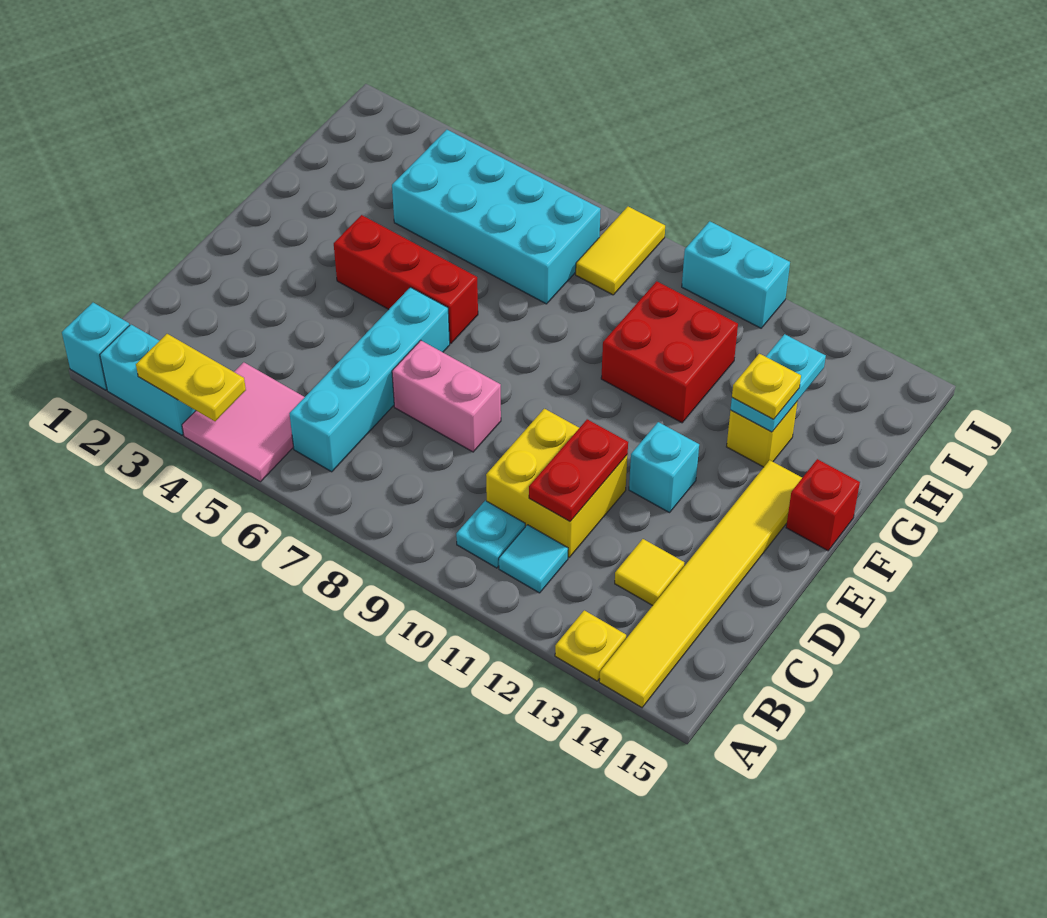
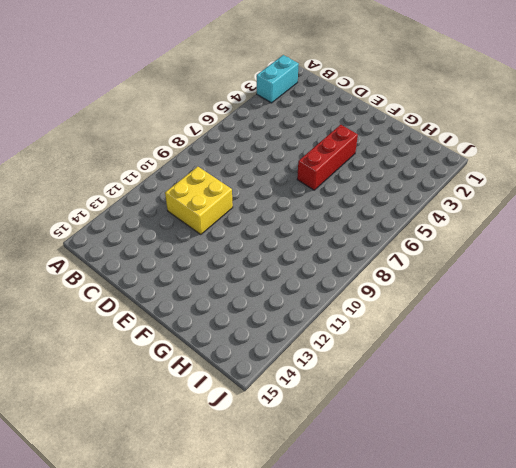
none -> cyan 1x1 brick [62,303,130,390]
none -> pink 2x2 tile [182,362,305,482]
none -> yellow 1x1 plate [555,610,626,681]

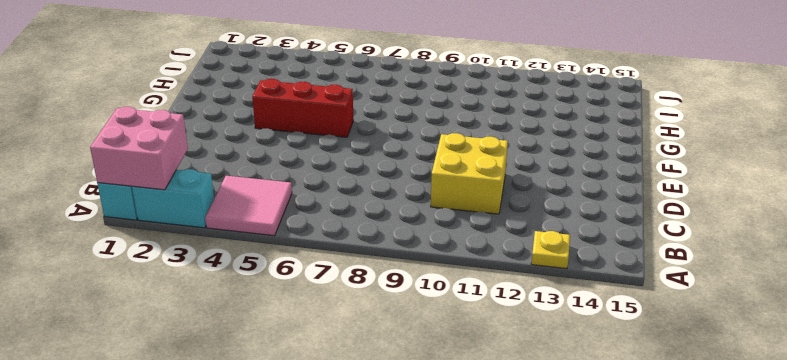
pink 2x2 brick [90,107,188,190] -> none
none -> yellow 1x6 tile [599,460,802,708]
none -> cyan 1x4 brick [289,287,450,472]
none -> cyan 1x1 plate [456,501,525,568]

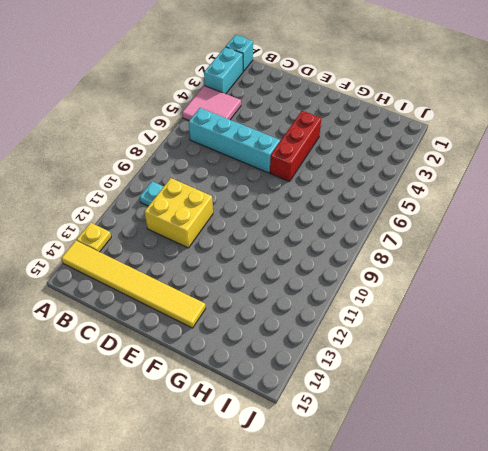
none -> cyan 1x1 tile [499,525,568,593]
none -> yellow 1x1 tile [615,539,684,606]
none -> pink 1x2 brick [392,340,501,452]

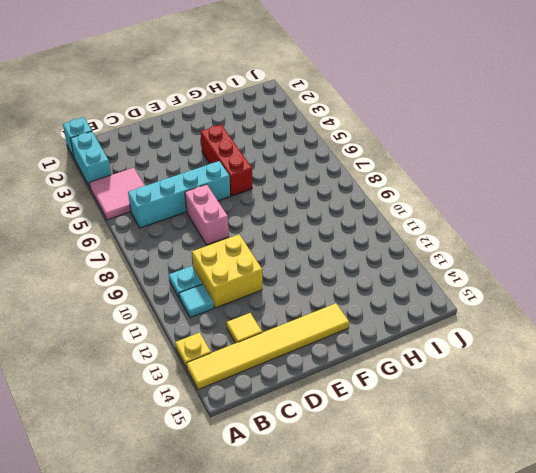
none -> cyan 1x1 brick [629,422,699,513]
none -> red 1x1 brick [786,459,860,551]
none -> red 2x2 brick [601,281,738,423]

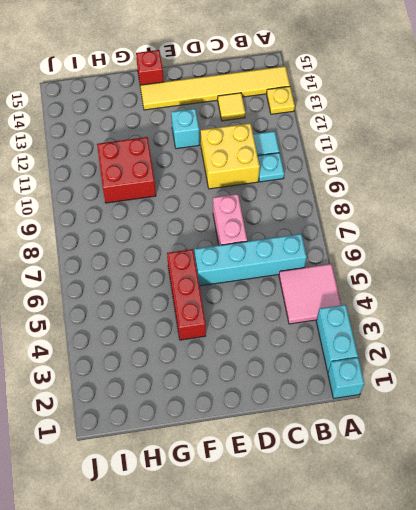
none -> yellow 1x1 brick [727,401,798,467]
none -> cyan 2x4 brick [392,130,600,304]
none -> yellow 1x2 tile [576,207,665,295]

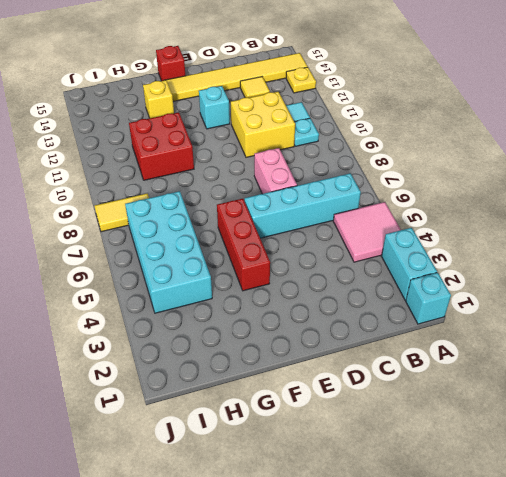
none -> cyan 1x2 brick [682,221,790,328]
none -> yellow 1x2 plate [136,334,246,421]
none -> red 1x2 plate [529,419,628,521]

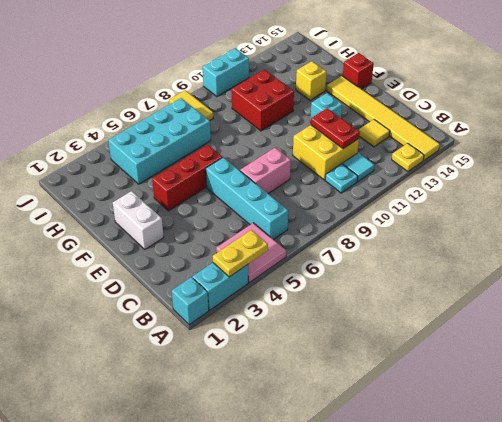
white 1x2 brick [113,191,164,249] -> none
none -> cyan 1x2 plate [731,334,826,432]
none -> yellow 1x1 plate [732,354,801,419]

